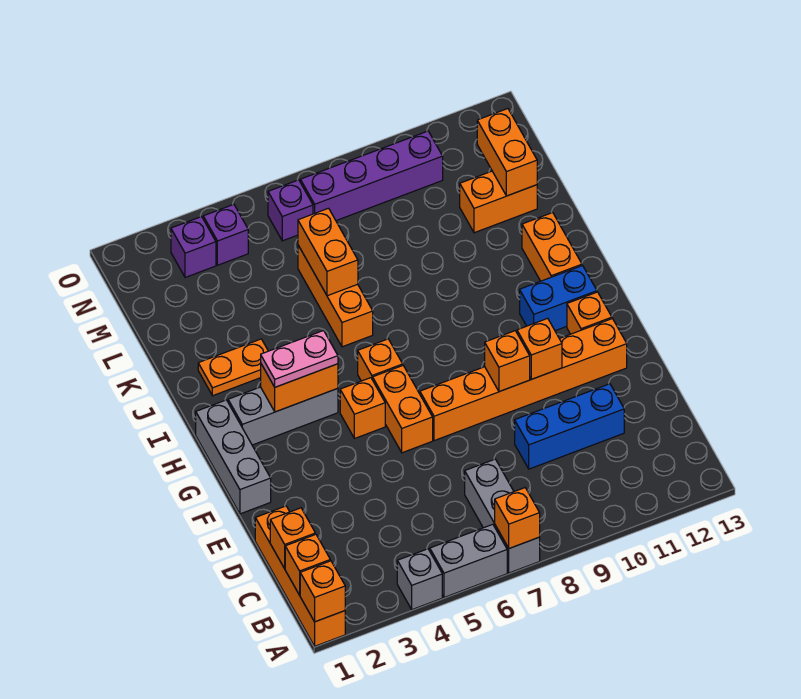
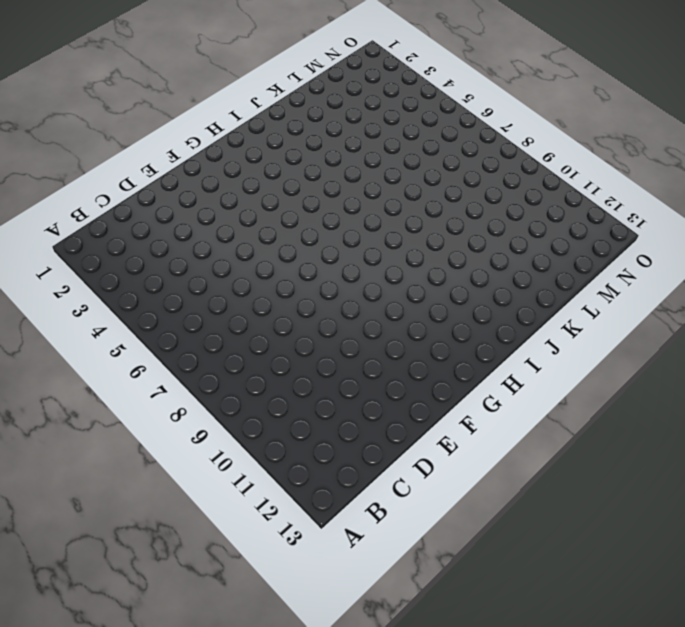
none -> orange 1x4 brick [255,506,345,646]
none -> grey 1x1 brick [397,549,442,610]
none -> grey 1x2 brick [430,524,507,597]
none -> grey 1x3 brick [465,459,540,573]

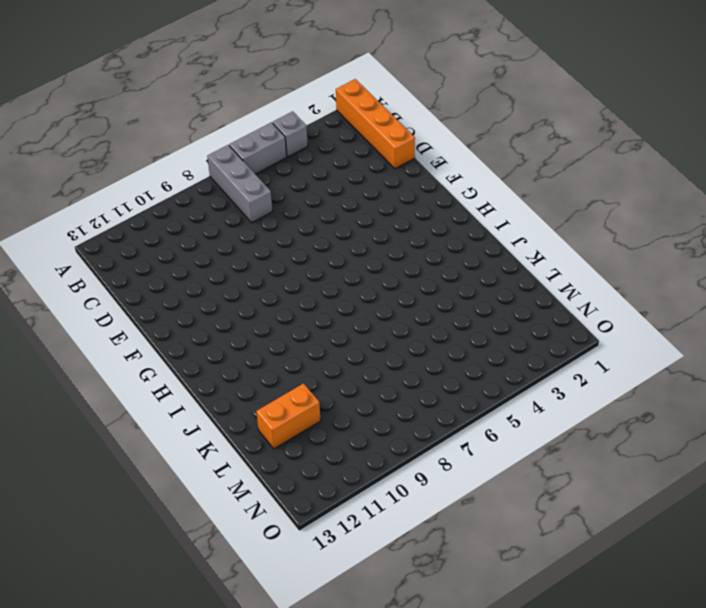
none -> blue 1x3 brick [515,384,624,469]
none -> grey 1x3 brick [196,400,271,514]
none -> orange 1x2 brick [373,366,433,453]
none -> orange 1x6 brick [420,319,627,441]

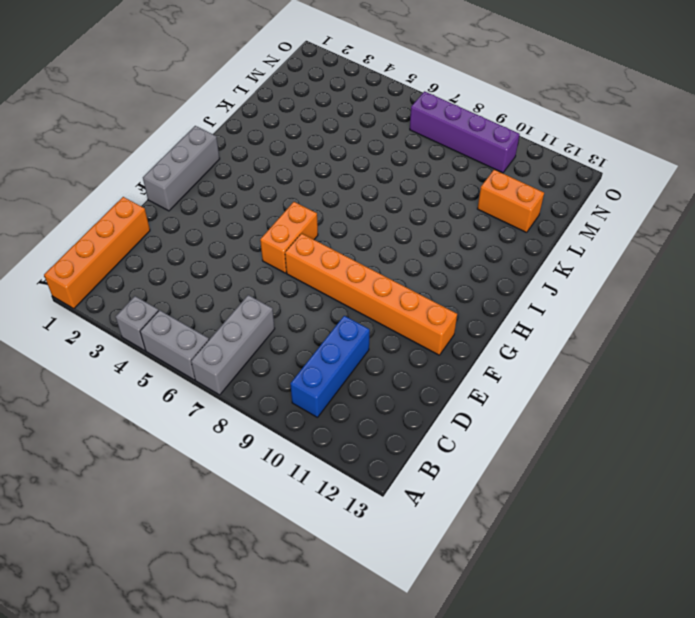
blue 1x3 brick [291,316,370,417] -> blue 1x3 brick turned to [515,384,624,469]
none -> orange 1x1 brick [340,378,385,439]
none -> orange 1x1 brick [567,292,612,334]
none -> grey 1x3 brick [228,387,338,445]
none -> orange 1x1 brick [358,339,403,381]

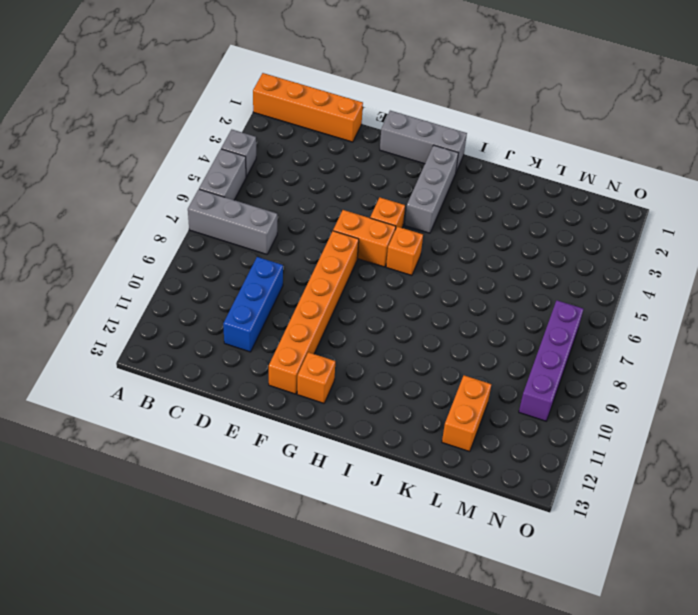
none -> blue 1x2 brick [520,266,597,331]
none -> orange 1x2 brick [522,213,582,281]
none -> orange 1x2 plate [198,339,268,396]
none -> orange 1x3 brick [298,245,373,347]

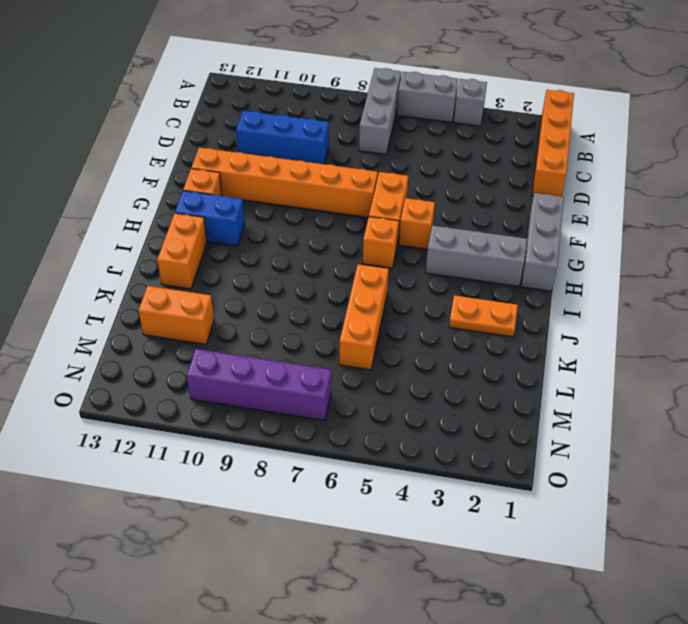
none -> purple 1x1 brick [171,217,216,278]
none -> purple 1x1 brick [203,204,248,265]
none -> purple 1x1 brick [268,180,313,241]
none -> orange 1x1 brick [300,561,345,622]

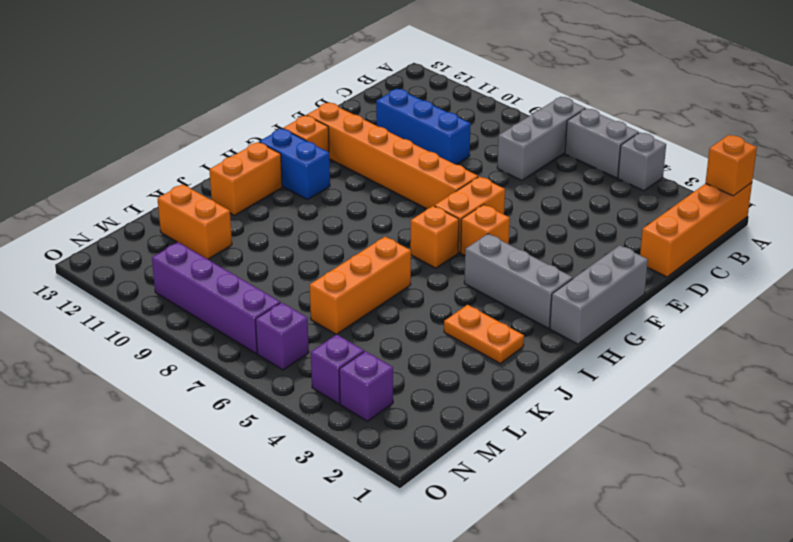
none -> orange 1x1 brick [495,488,540,548]
none -> orange 1x1 brick [285,534,330,595]
none -> orange 1x1 brick [270,508,315,569]
none -> orange 1x1 brick [485,331,530,392]

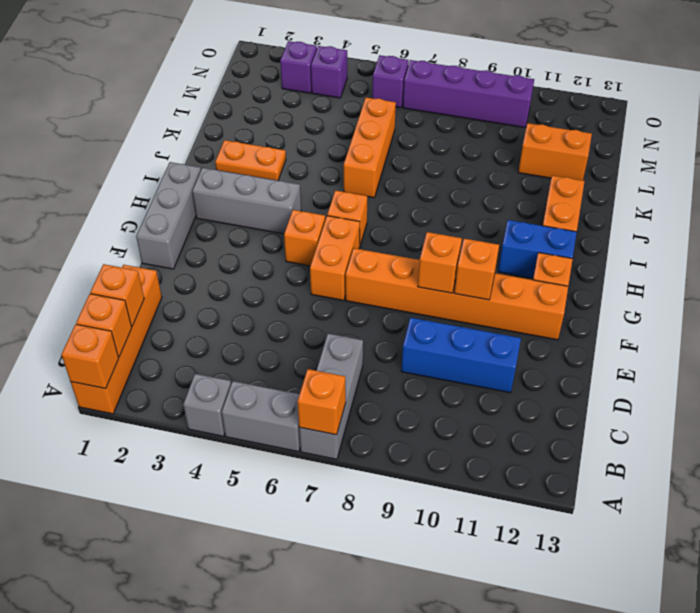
none -> orange 1x2 brick [261,364,338,412]
none -> orange 1x2 brick [298,208,358,296]
none -> orange 1x2 brick [477,109,537,196]
none -> pink 1x2 plate [261,331,338,387]

